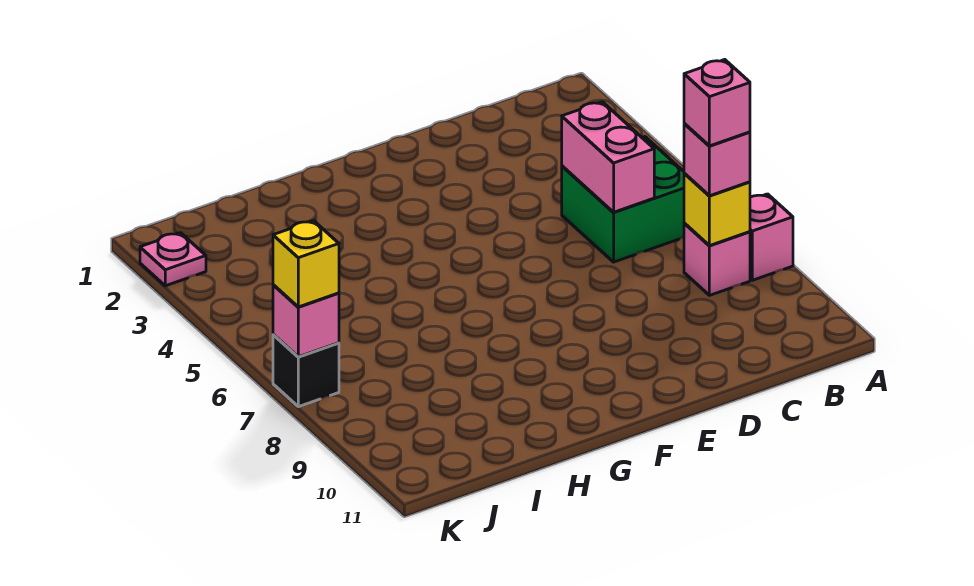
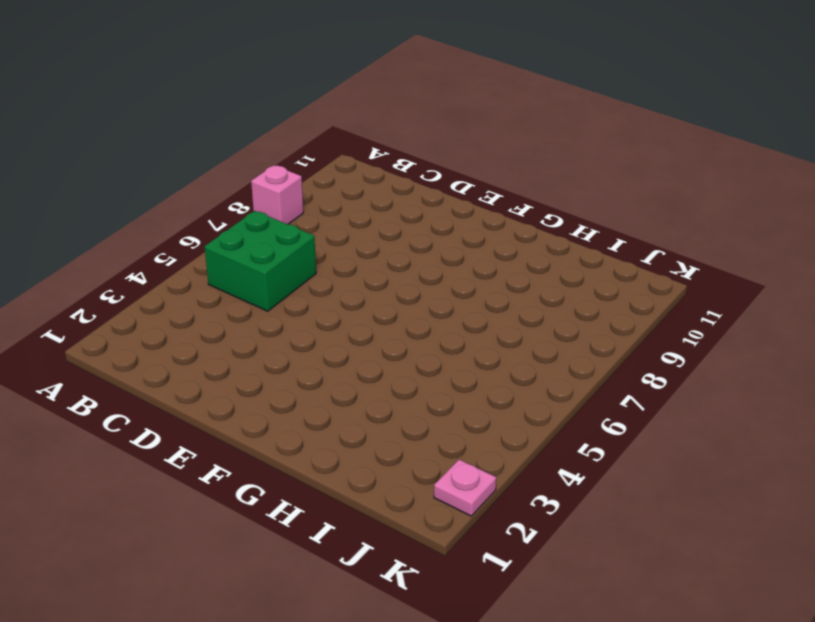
none -> pink 1x1 brick [684,223,750,295]
none -> black 1x1 brick [273,334,339,407]

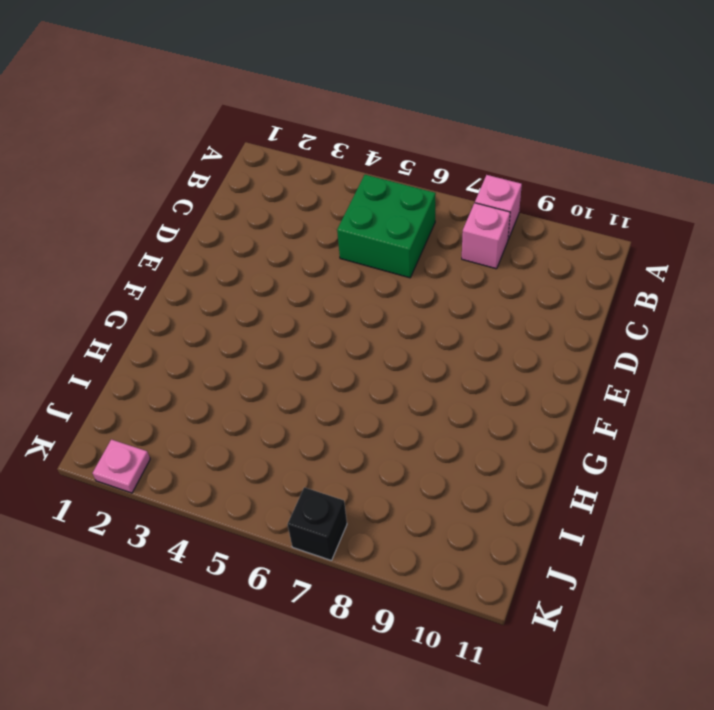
none -> yellow 1x1 brick [684,174,750,246]
none -> pink 1x2 brick [562,102,654,212]

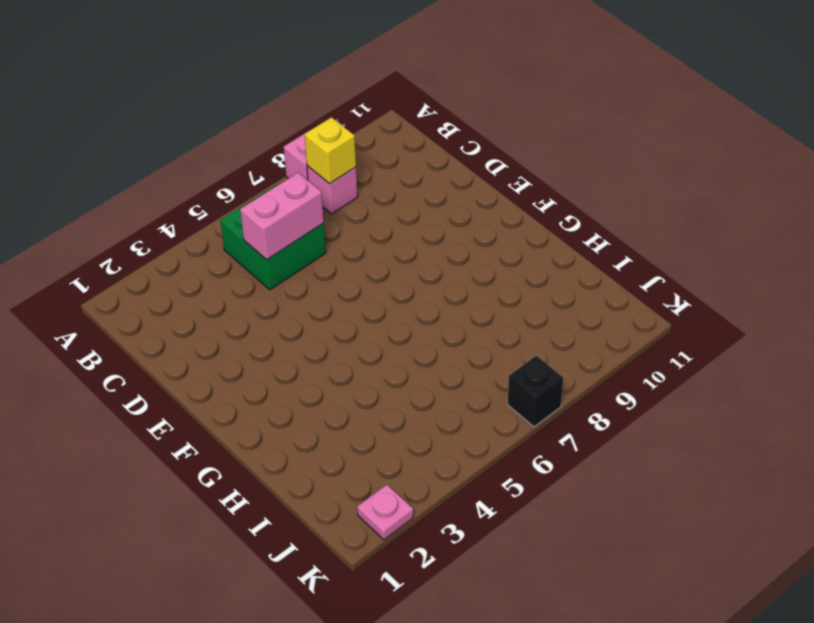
none -> pink 1x1 brick [273,285,339,357]
none -> pink 1x1 brick [684,123,750,196]

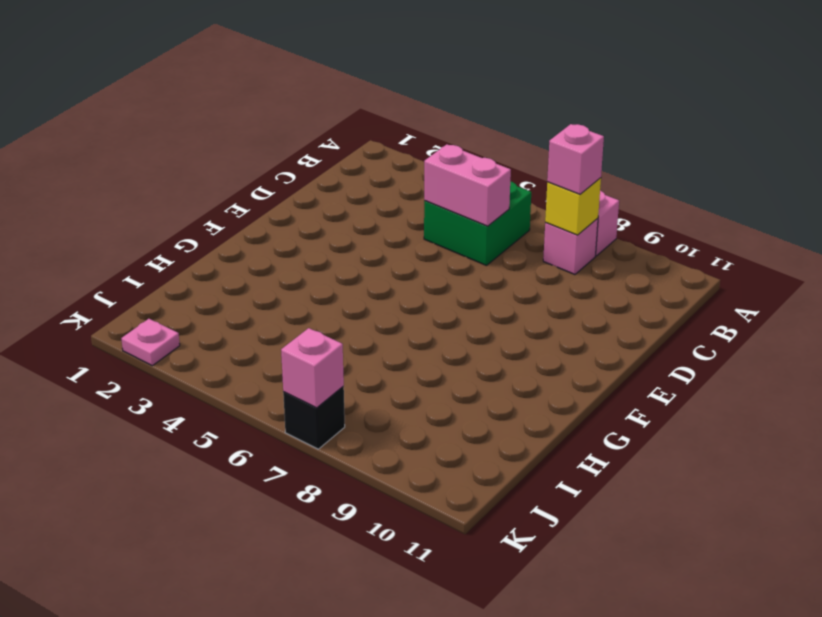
none -> yellow 1x1 brick [273,221,339,307]
none -> pink 1x1 brick [684,60,750,146]

